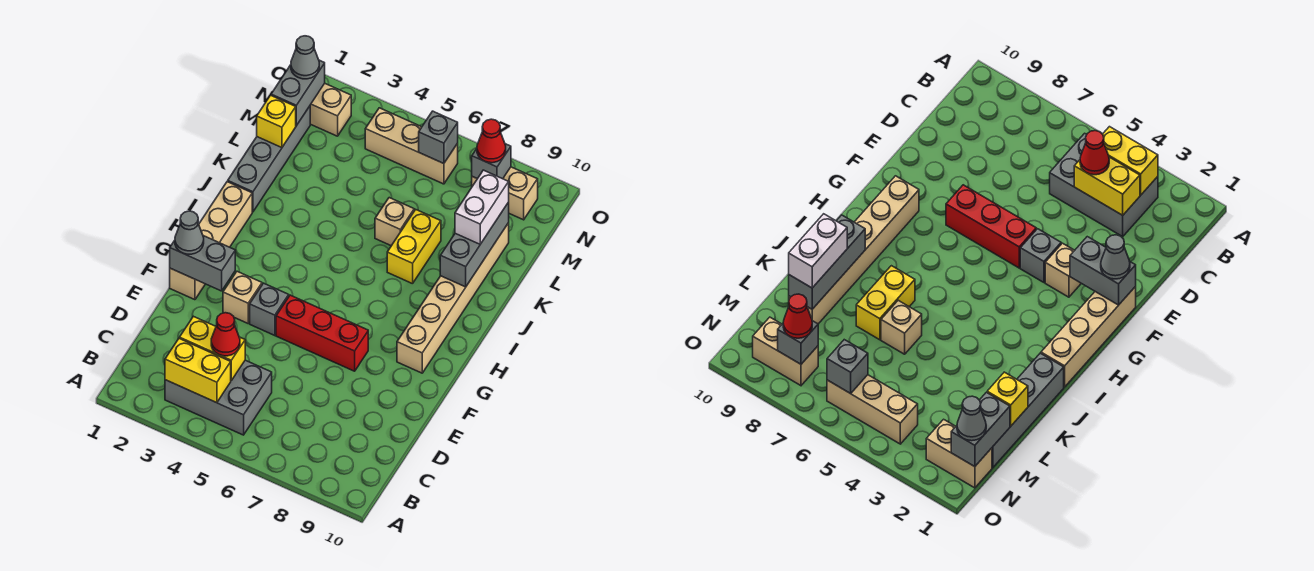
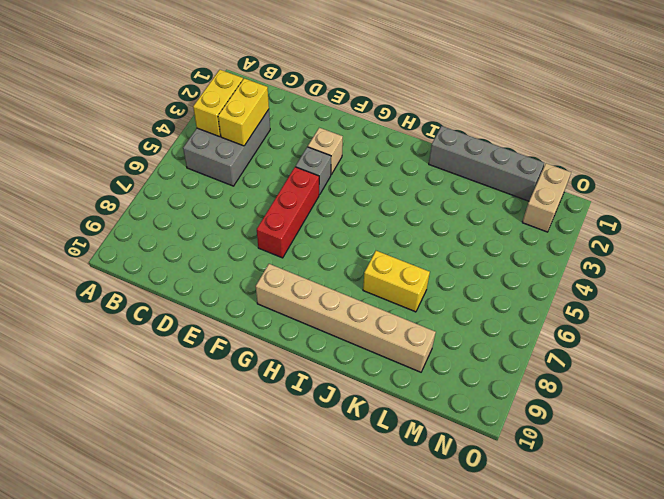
none -> tan 1x4 brick [170,182,252,300]
none -> tan 1x1 brick [375,198,414,246]
none -> tan 1x3 brick [365,108,458,184]

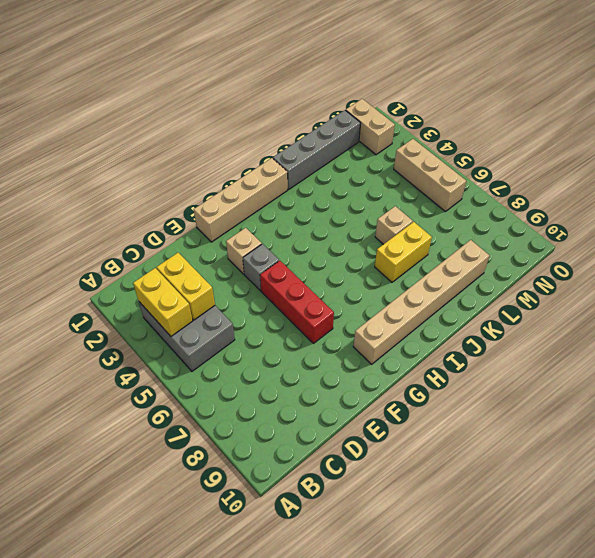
none -> tan 1x2 brick [472,167,538,220]
none -> grey 1x2 brick [170,236,235,291]
none -> grey 1x3 brick [440,202,509,287]

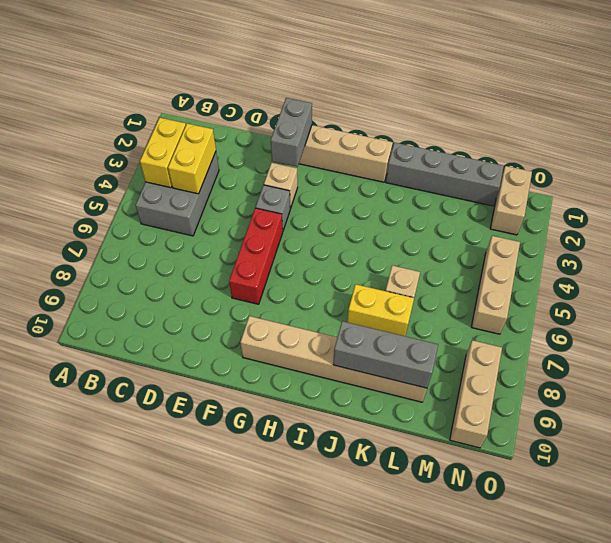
tan 1x3 brick [450,340,502,448] -> tan 1x2 brick [472,167,538,220]
none -> yellow 1x1 brick [257,95,296,148]
none -> grey 1x2 brick [271,60,325,126]
none -> grey 1x1 brick [419,111,458,164]

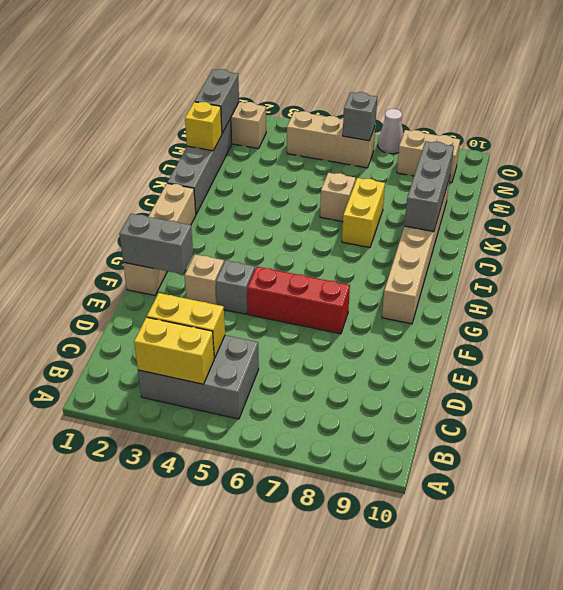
white 1x1 cone [378,109,403,154] -> none
none -> grey 1x1 brick [472,144,511,179]
none -> red 1x1 cone [211,313,240,356]
none -> grey 1x1 cone [175,211,204,254]

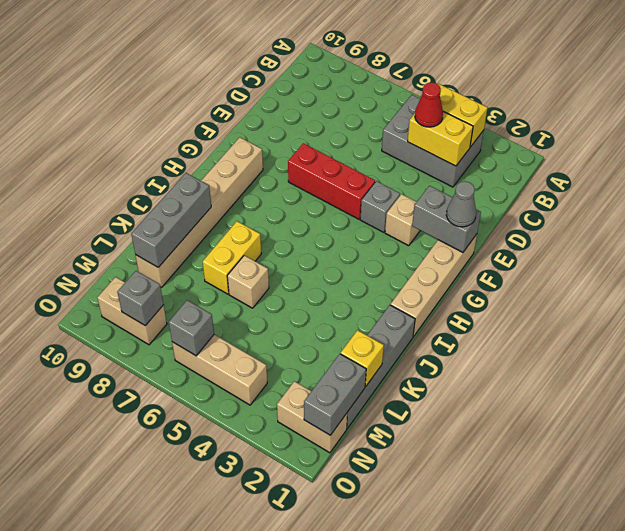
none -> white 1x2 brick [455,170,509,244]
none -> grey 1x1 cone [291,36,319,79]
none -> red 1x1 cone [477,119,506,163]

